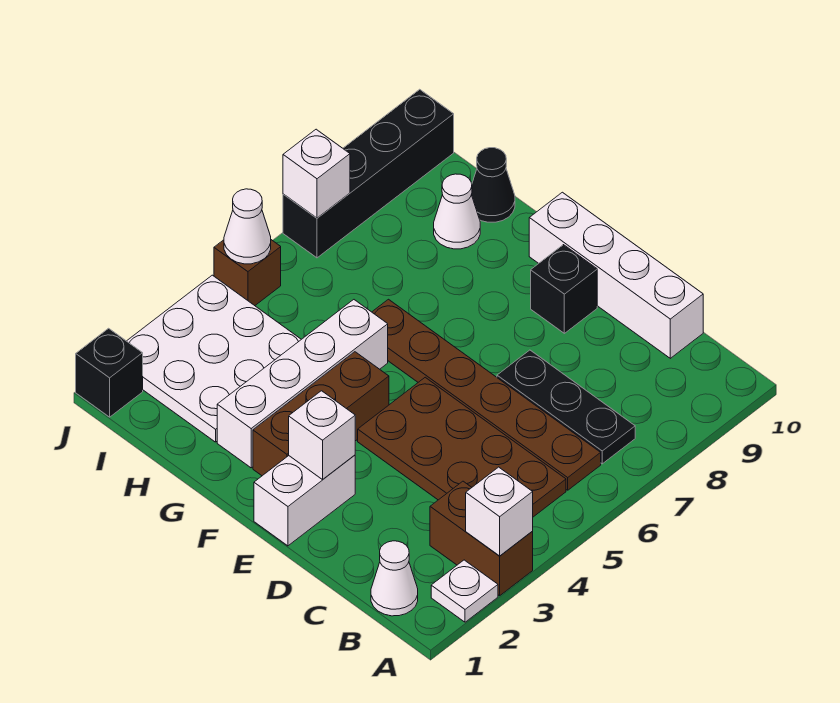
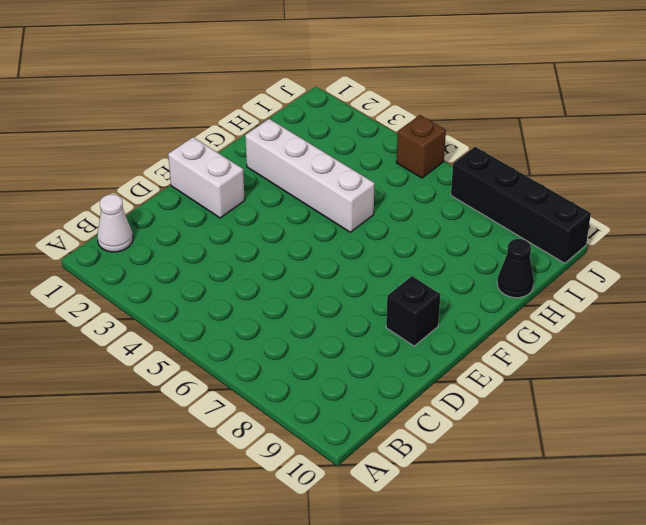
none -> white 1x1 plate [431,560,498,622]
none -> brown 1x2 brick [430,481,533,596]
none -> brown 2x4 plate [358,377,566,517]

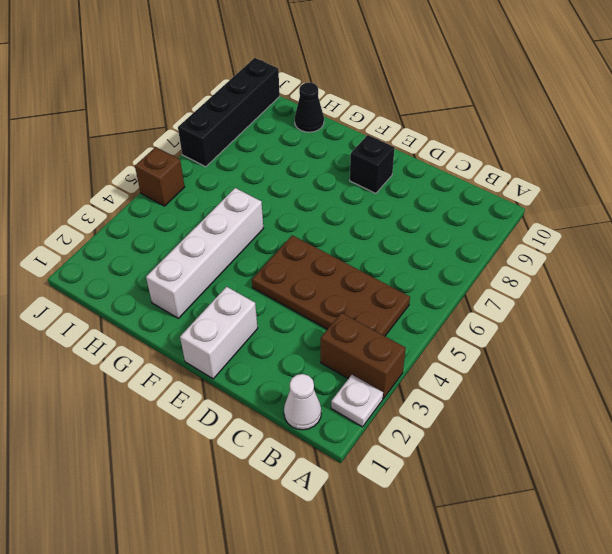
none -> brown 1x6 plate [372,299,601,490]
none -> black 1x3 plate [497,350,635,464]
none -> white 1x4 brick [529,192,703,358]

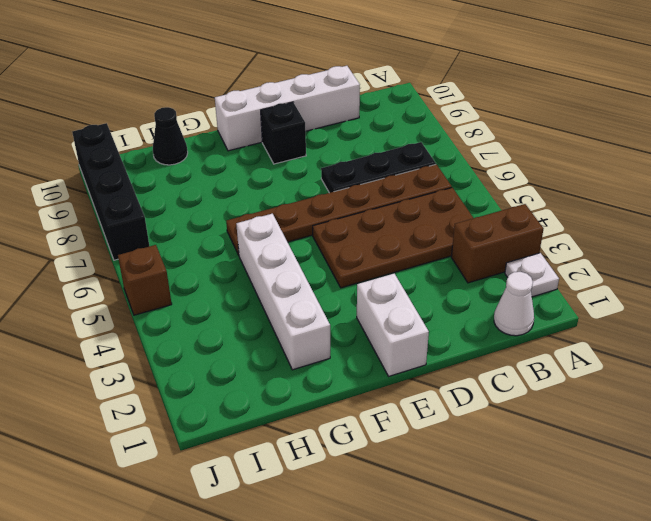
none -> brown 1x3 brick [253,352,389,476]
none -> white 3x3 plate [127,275,301,442]
none -> white 1x1 cone [434,174,480,249]

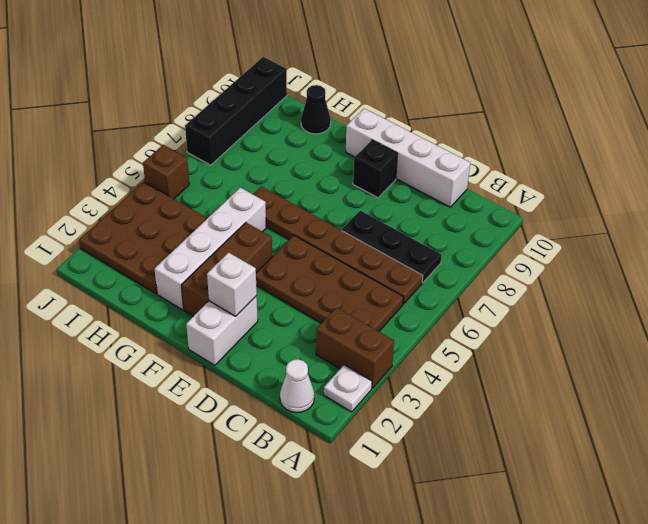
brown 3x3 plate [79,182,207,294] -> white 3x3 plate [127,275,301,442]
none -> white 1x1 cone [434,174,480,249]
none -> black 1x1 brick [76,328,143,417]
none -> white 1x1 brick [466,467,533,556]

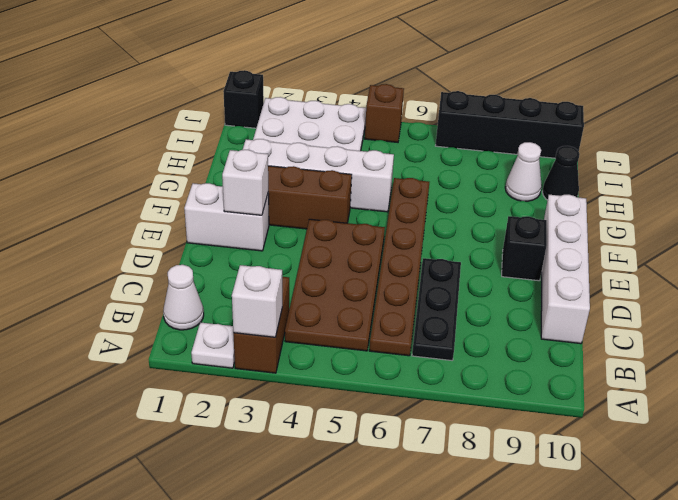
none -> white 1x1 cone [224,189,271,264]
none -> white 1x1 brick [283,129,350,218]

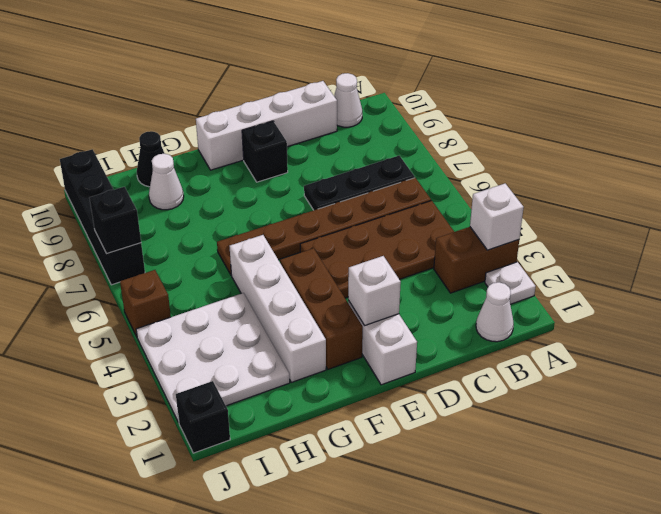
white 1x1 cone [334,73,362,127] -> white 1x1 cone moved to [224,189,271,264]
black 1x1 brick [90,187,141,254] -> white 1x1 brick [283,129,350,218]

